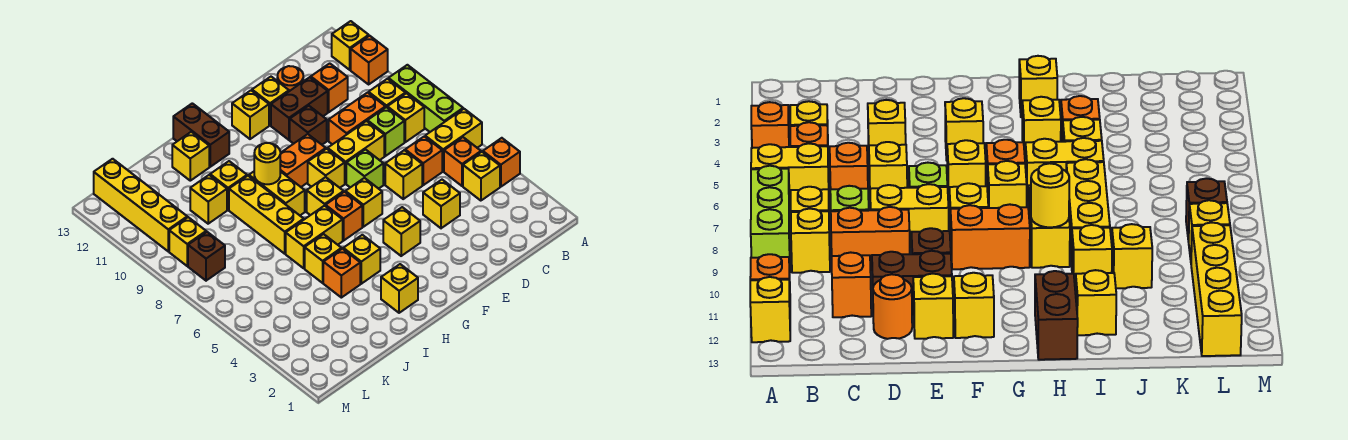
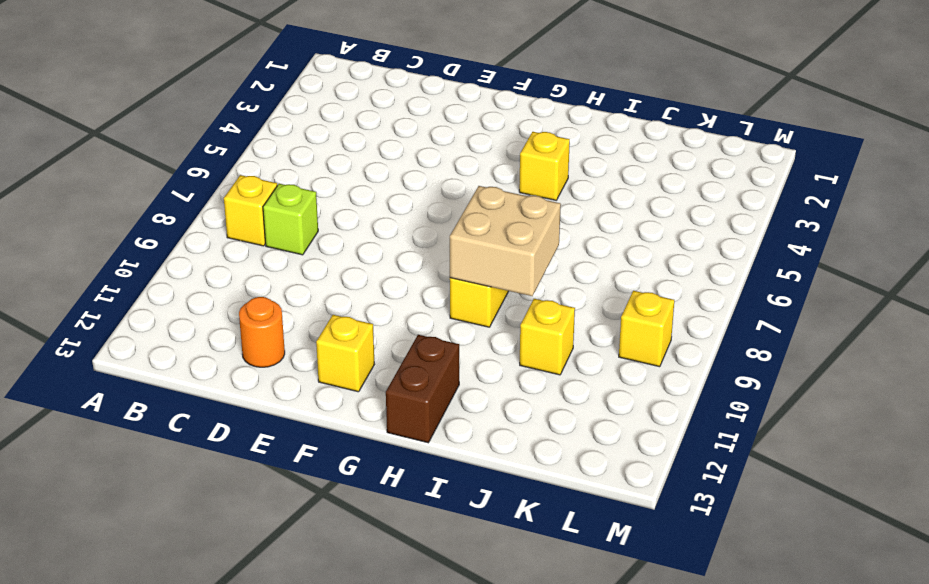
tan 2x2 brick [450,186,561,296] -> yellow 1x1 round brick [254,143,280,184]
none -> orange 1x1 brick [483,138,520,187]
none -> yellow 1x2 brick [425,109,482,171]
none -> lime 1x3 brick [388,65,463,132]
none -> orange 1x1 brick [351,36,388,84]

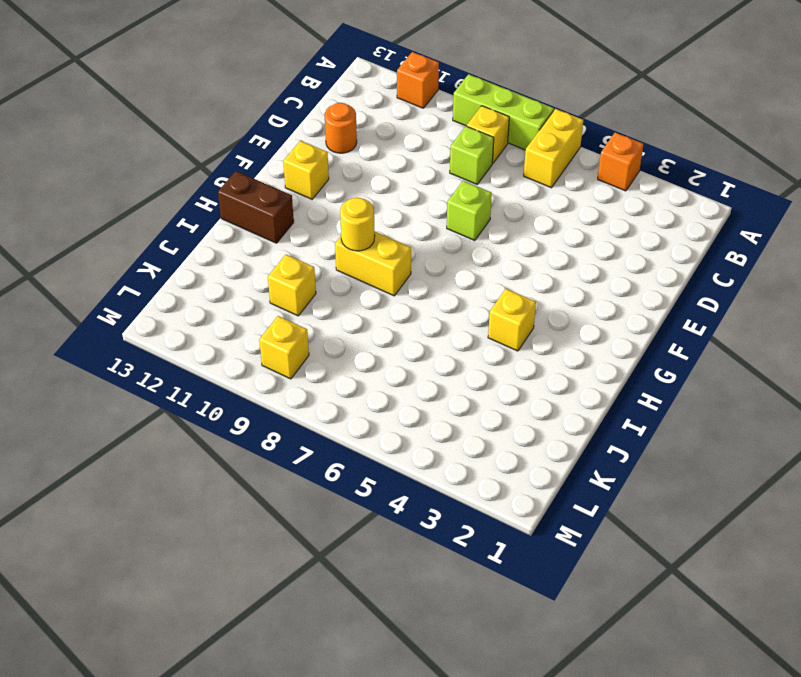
none -> yellow 1x1 brick [332,21,369,70]
none -> yellow 1x1 brick [463,152,500,201]
none -> orange 1x1 brick [444,137,481,186]
none -> yellow 1x1 brick [369,79,405,107]

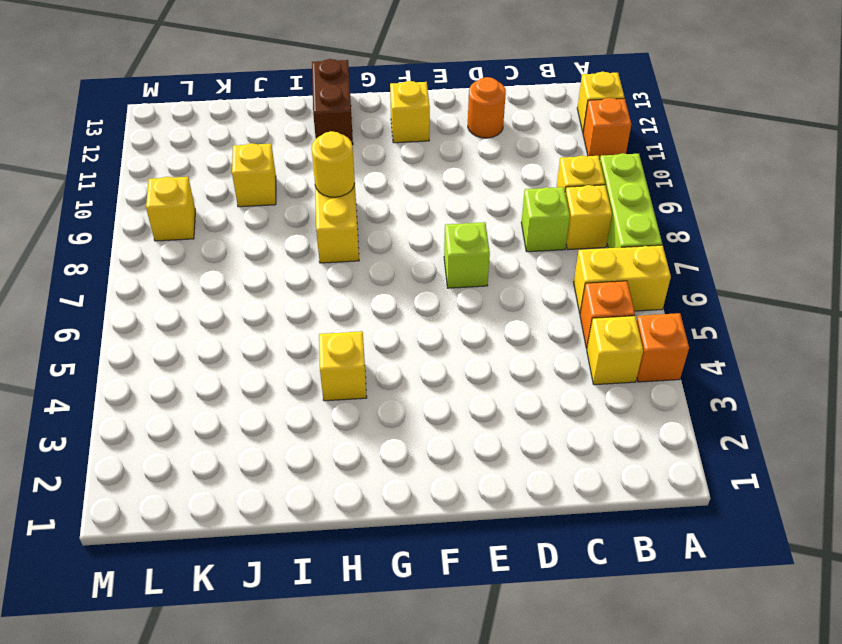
none -> orange 1x1 brick [405,136,442,185]
none -> orange 1x2 brick [329,93,386,144]
none -> orange 1x1 brick [311,63,348,112]
none -> yellow 1x1 brick [423,180,460,228]

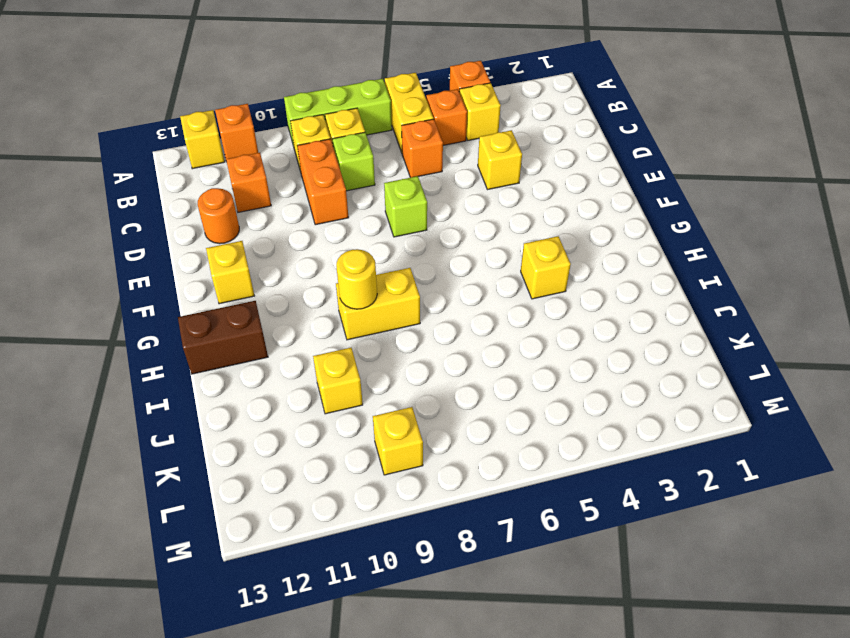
none -> yellow 1x1 brick [385,150,422,199]
none -> yellow 1x2 brick [328,121,384,184]
none -> brown 1x2 brick [271,77,328,140]
none -> brown 1x1 brick [290,106,327,145]

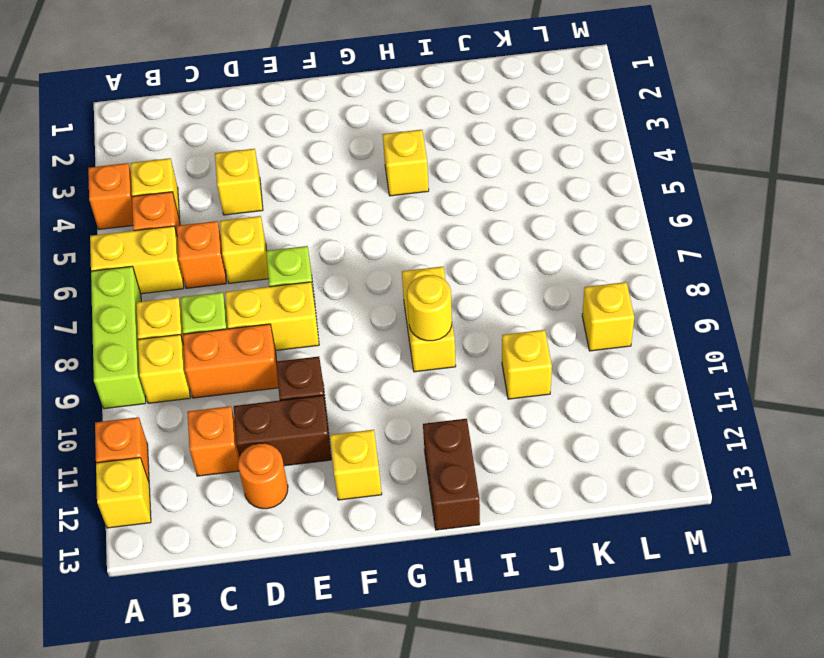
none -> yellow 1x1 brick [252,77,289,125]
none -> yellow 1x1 brick [383,207,420,256]
none -> yellow 1x1 brick [345,178,382,227]
none -> yellow 1x1 brick [308,149,345,188]

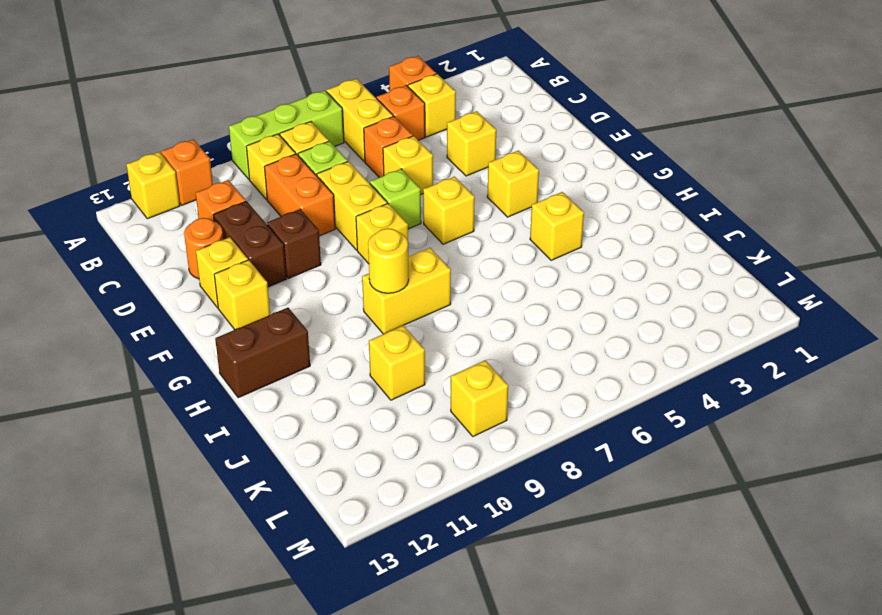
none -> orange 1x2 brick [280,134,326,187]
none -> orange 1x1 brick [326,192,362,241]
none -> yellow 1x1 brick [307,177,344,215]
none -> yellow 1x1 brick [381,264,418,313]

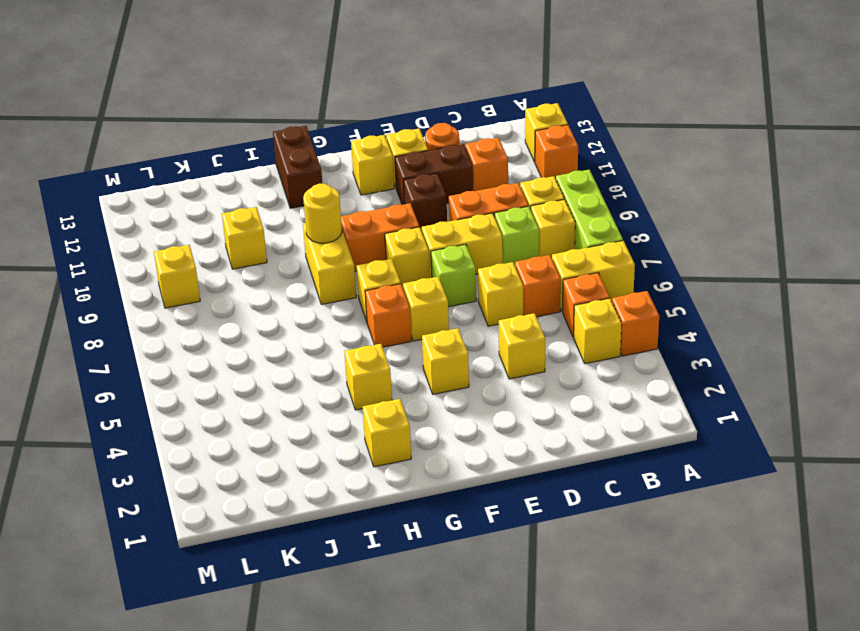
none -> yellow 1x2 brick [286,206,343,268]
none -> orange 1x1 brick [323,249,360,298]
none -> yellow 1x1 brick [305,234,342,283]
none -> yellow 1x3 brick [229,176,304,254]

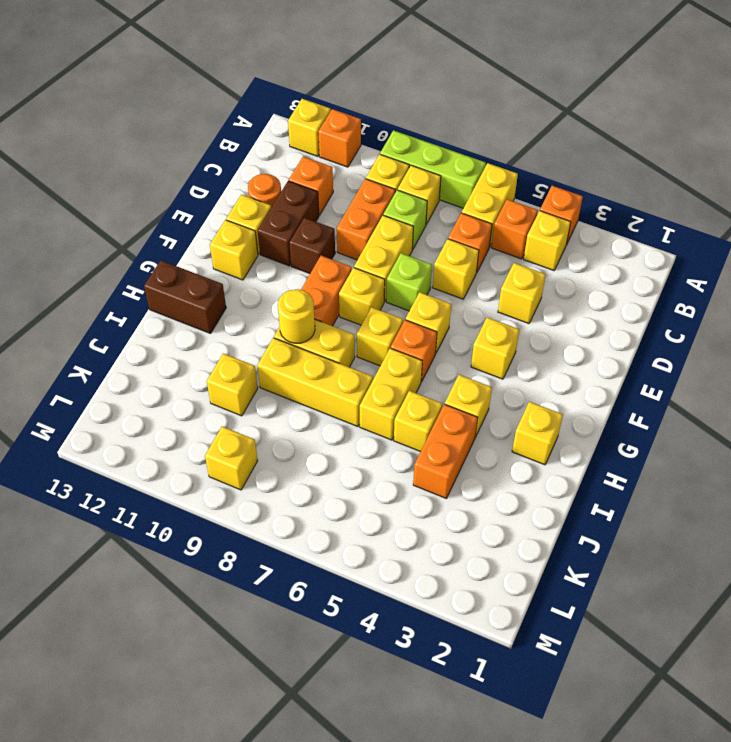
orange 1x2 brick [413,404,478,499] -> orange 1x1 brick [323,249,360,298]
none -> yellow 1x1 brick [210,161,247,210]
none -> yellow 1x1 brick [172,132,209,181]
none -> brown 1x1 brick [188,232,225,281]
none -> yellow 1x4 brick [94,159,187,251]

